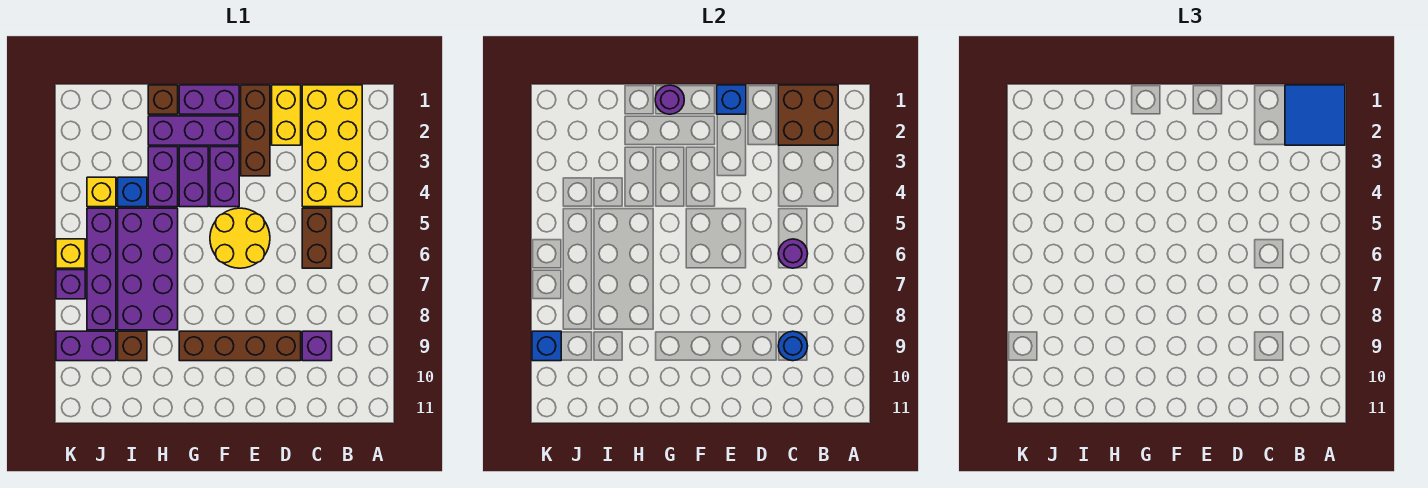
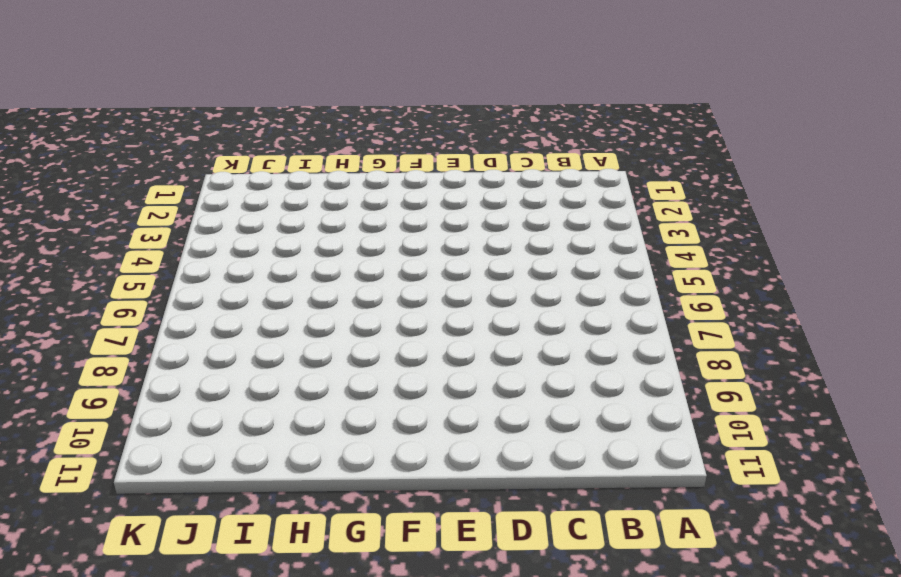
none -> yellow 2x4 brick [302,85,362,207]
none -> brown 1x2 brick [302,208,332,268]
none -> purple 1x1 brick [302,331,332,361]

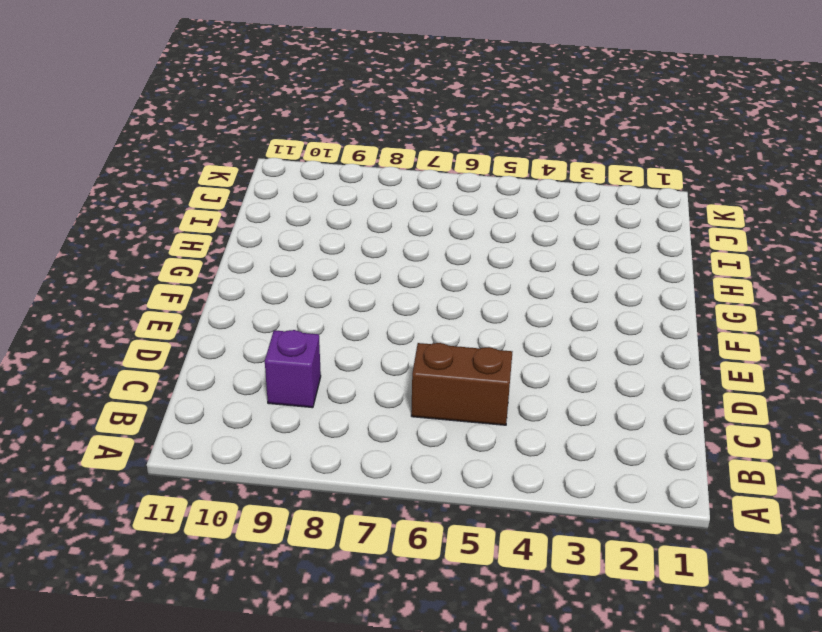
none -> yellow 2x4 brick [302,85,362,207]
none -> yellow 1x2 brick [272,85,301,145]
none -> brown 1x4 brick [179,331,301,361]

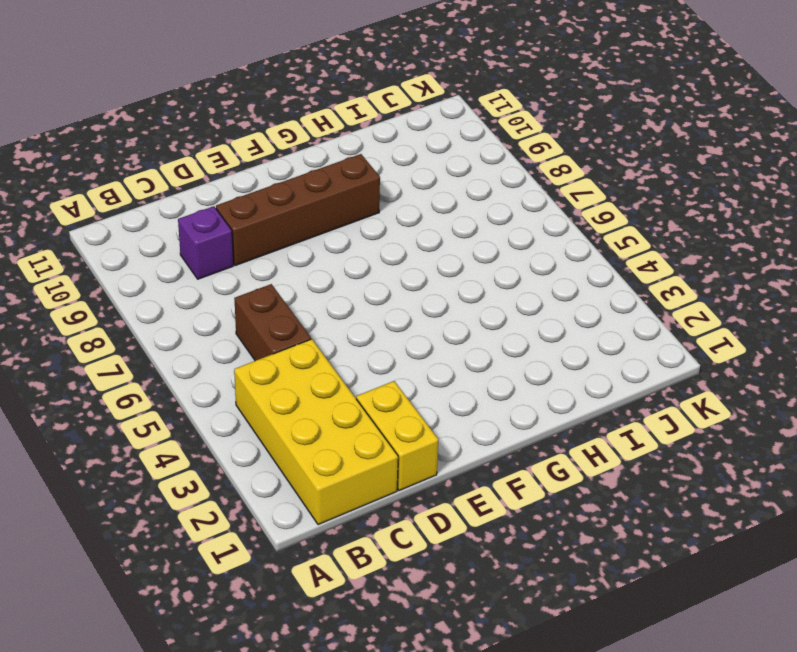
none -> brown 1x3 brick [241,85,270,176]
none -> yellow 2x2 round brick [210,208,270,268]
none -> purple 1x2 brick [179,85,239,114]

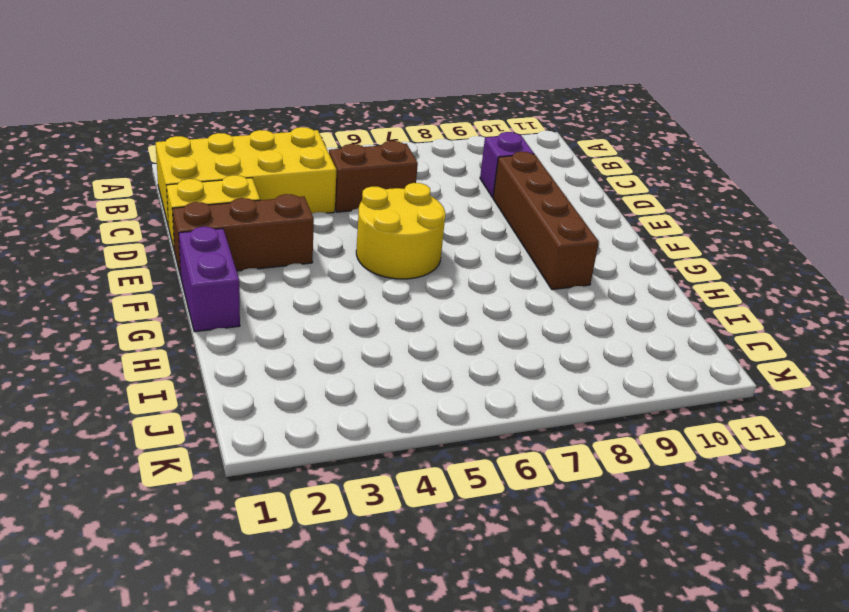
none -> purple 1x3 brick [148,116,239,145]
none -> purple 1x2 brick [210,147,239,207]
none -> purple 1x2 brick [179,147,208,207]

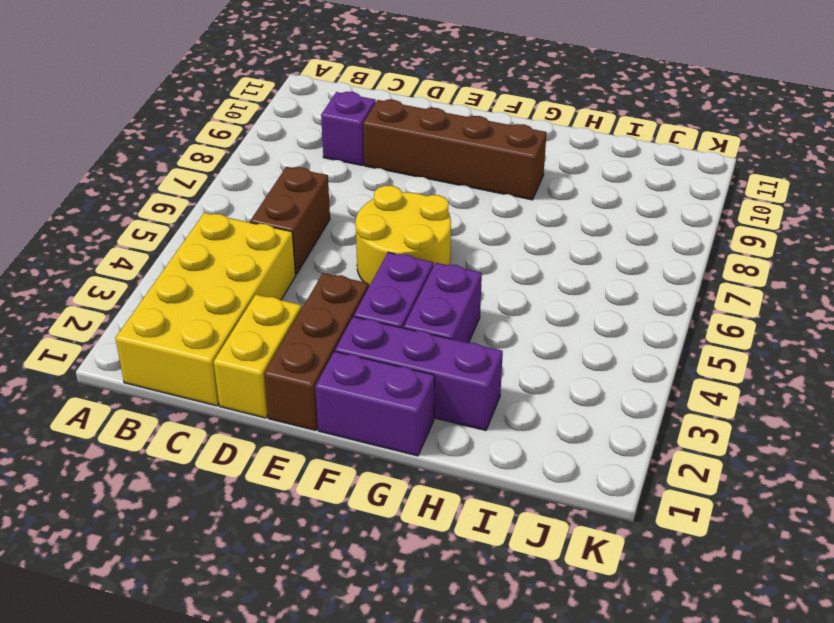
none -> brown 1x1 brick [148,85,178,114]
none -> purple 1x2 brick [148,147,178,207]
none -> purple 2x4 brick [118,208,178,330]

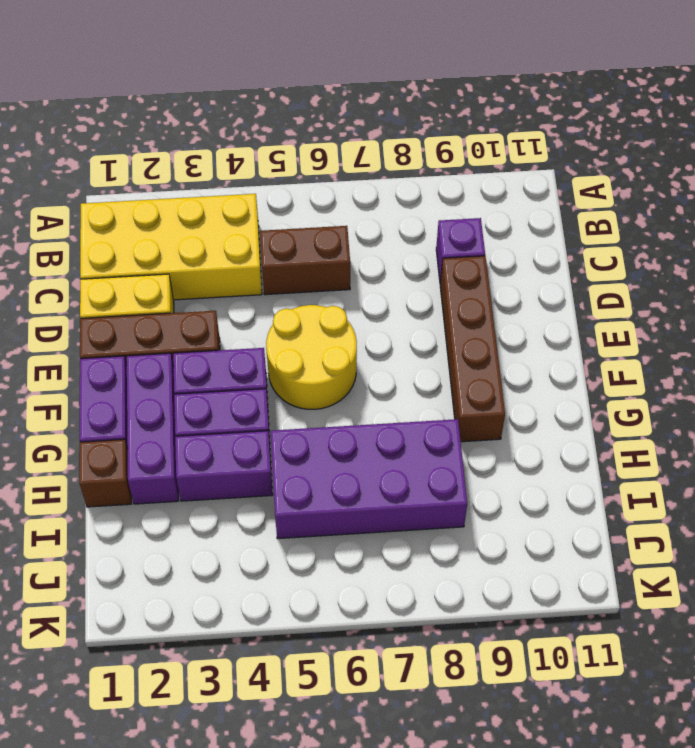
none -> blue 1x1 brick [118,177,147,207]
none -> brown 1x1 brick [118,331,147,361]
none -> yellow 1x1 brick [87,177,116,207]

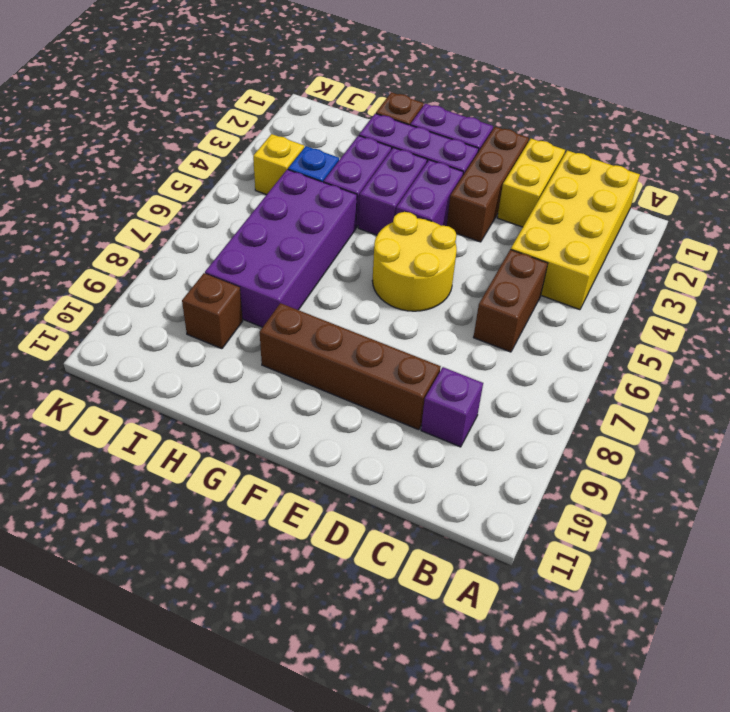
none -> purple 1x4 brick [87,208,116,330]
none -> purple 1x2 brick [56,331,116,361]
none -> yellow 1x1 brick [56,239,85,268]

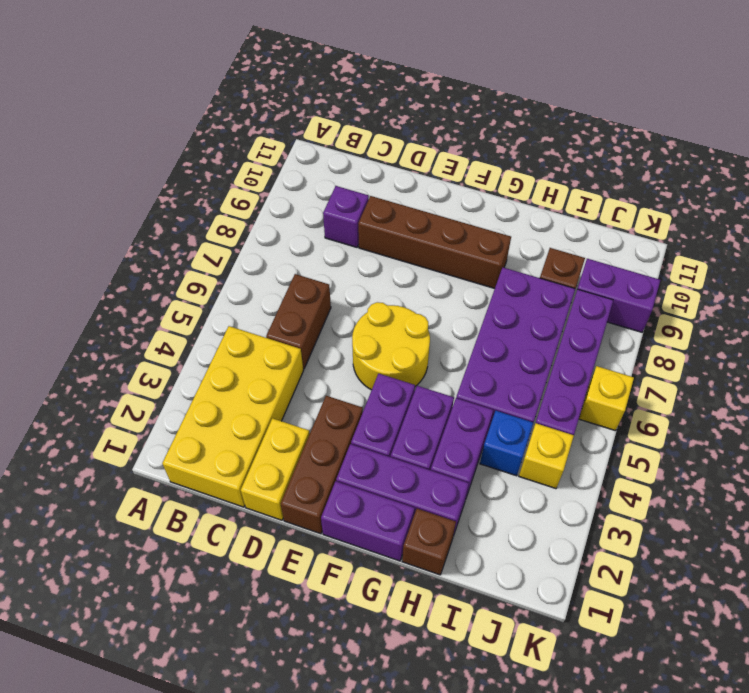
none -> purple 1x1 brick [56,270,85,299]
none -> brown 2x2 brick [778,85,838,145]
none -> purple 1x1 round brick [778,239,808,268]

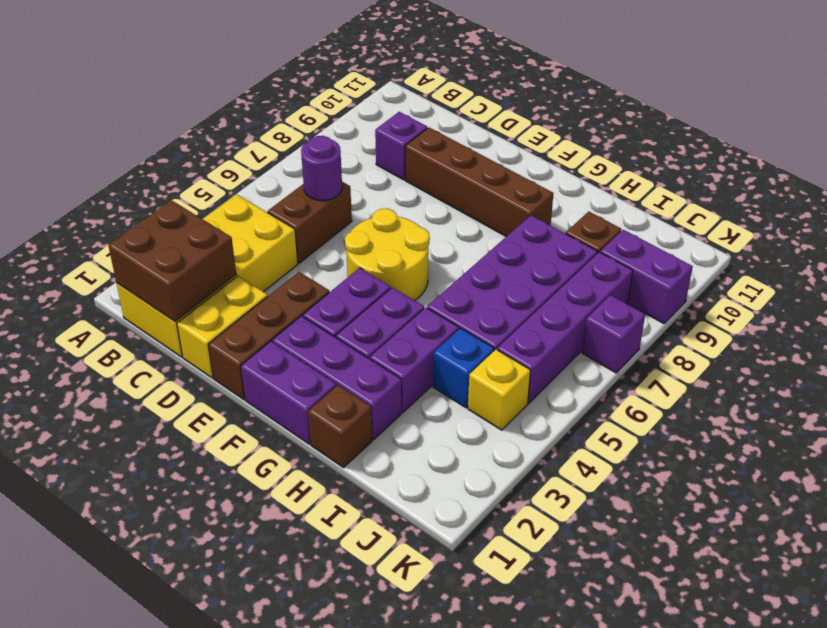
none -> yellow 1x1 brick [56,239,85,268]
none -> blue 1x1 round brick [778,331,808,361]
none -> blue 1x1 brick [717,85,746,114]

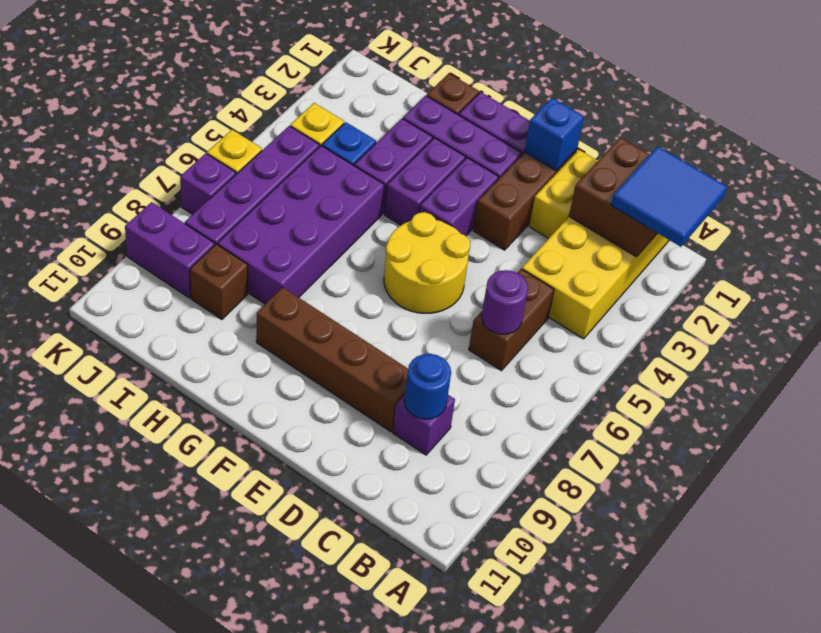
none -> purple 1x1 round brick [655,85,684,114]
none -> blue 1x1 brick [532,331,561,361]

